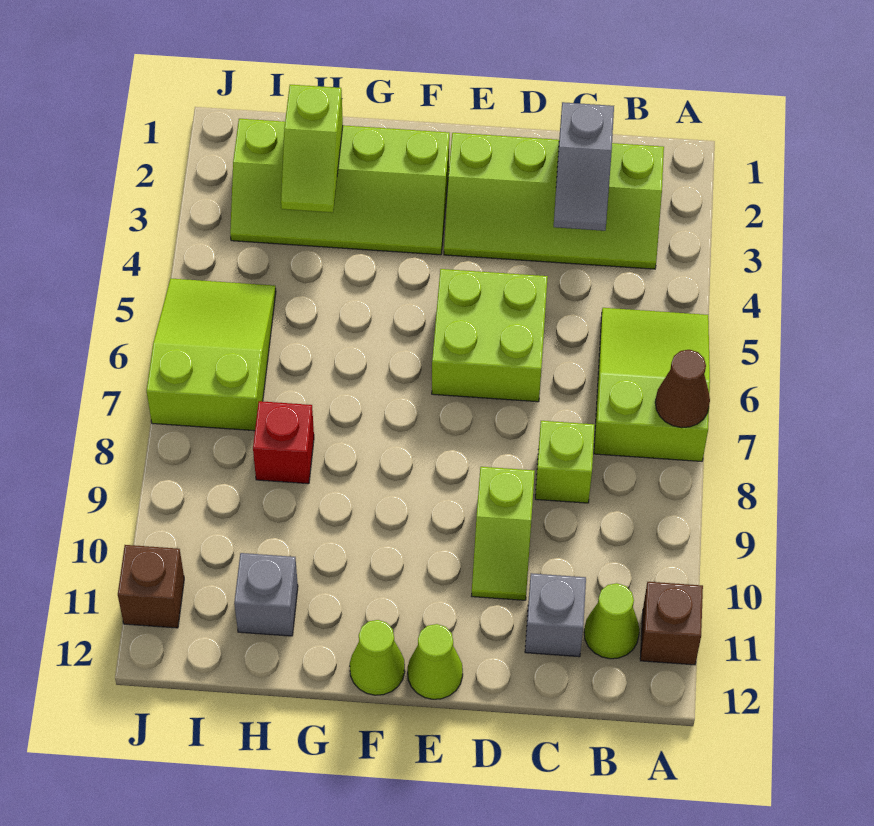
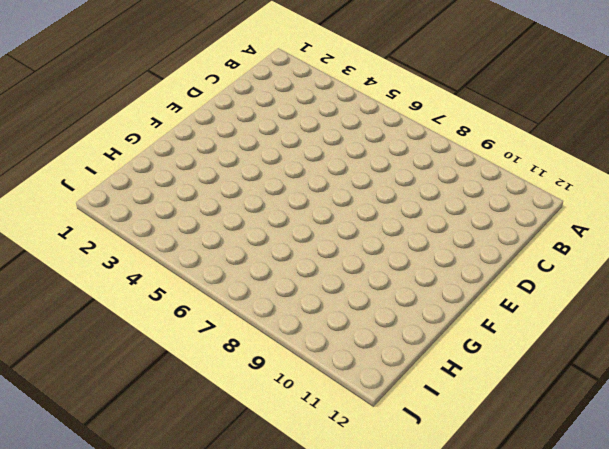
none -> lime 2x3 slope [594,308,710,461]
none -> brown 1x1 brick [640,582,703,665]
none -> lime 2x4 slope [444,133,664,269]

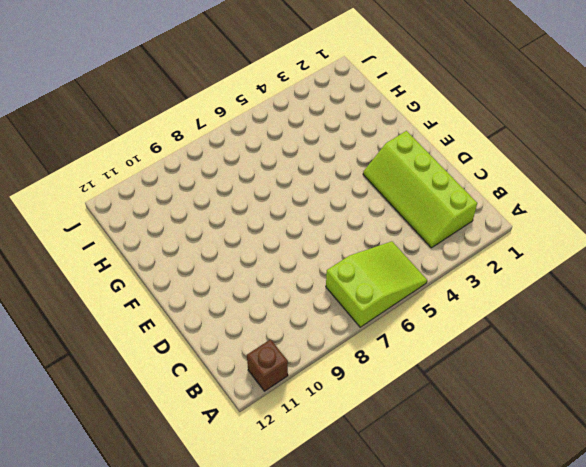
none -> lime 1x1 cone [584,583,639,659]
none -> lime 1x1 brick [535,421,595,503]
none -> grey 1x1 brick [525,573,586,657]

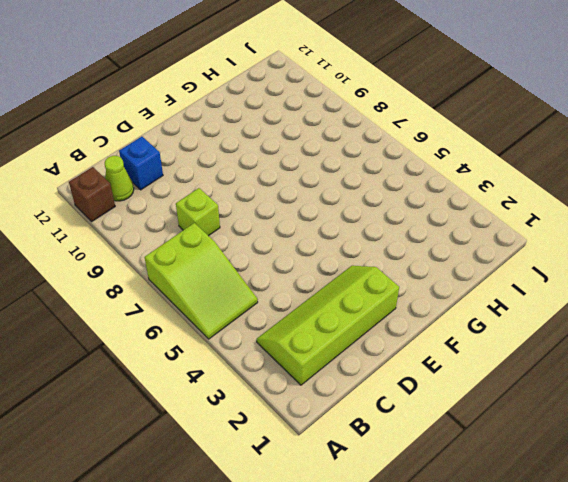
blue 1x1 brick [119,137,163,190] -> grey 1x1 brick [525,573,586,657]
none -> lime 2x2 brick [432,269,548,402]
none -> lime 1x2 slope [472,467,535,600]
none -> lime 1x1 cone [408,624,463,699]

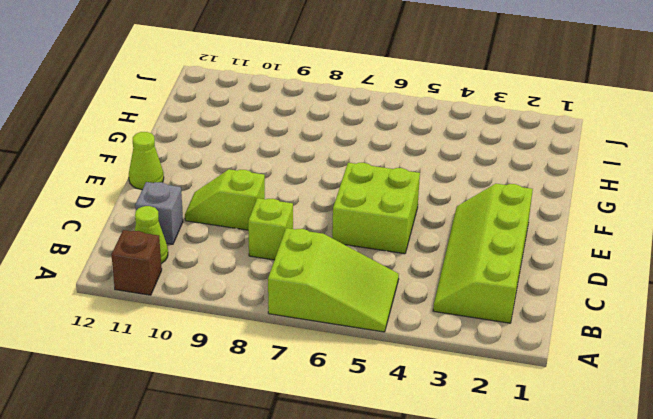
none -> lime 2x4 slope [230,119,450,255]
none -> lime 1x1 cone [350,620,405,695]
none -> red 1x1 brick [253,401,314,484]

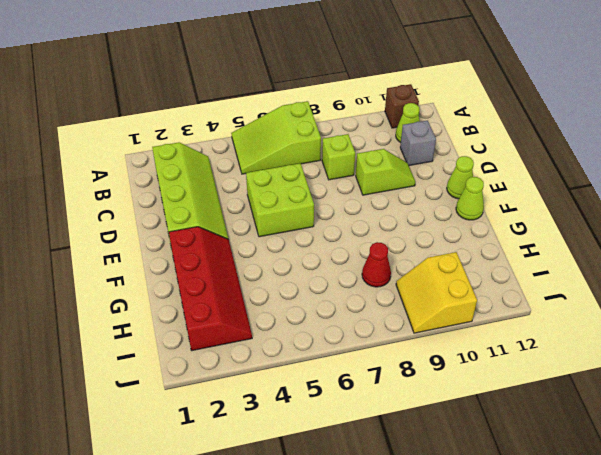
red 2x4 slope [169,227,252,351] -> lime 2x4 slope [230,119,450,255]
red 1x1 cone [362,242,391,287] -> red 1x1 brick [253,401,314,484]
yellow 2x2 slope [396,252,477,333] -> none
none -> grey 1x1 brick [234,553,298,636]
none -> lime 2x3 slope [147,278,276,431]
none -> brown 1x1 brick [118,545,184,628]

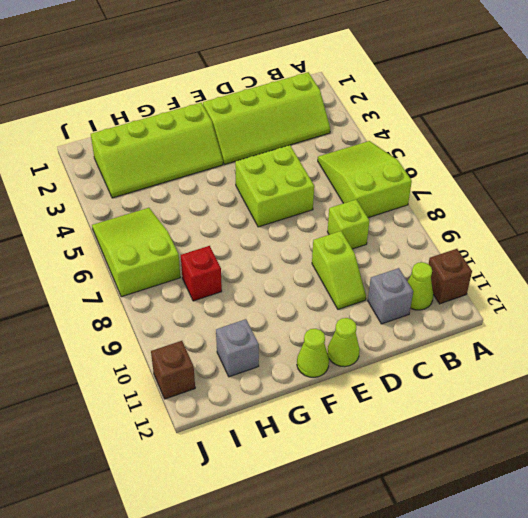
none -> brown 1x1 cone [655,350,710,428]
none -> grey 1x2 slope [554,102,614,231]
none -> lime 1x2 slope [281,85,343,213]

